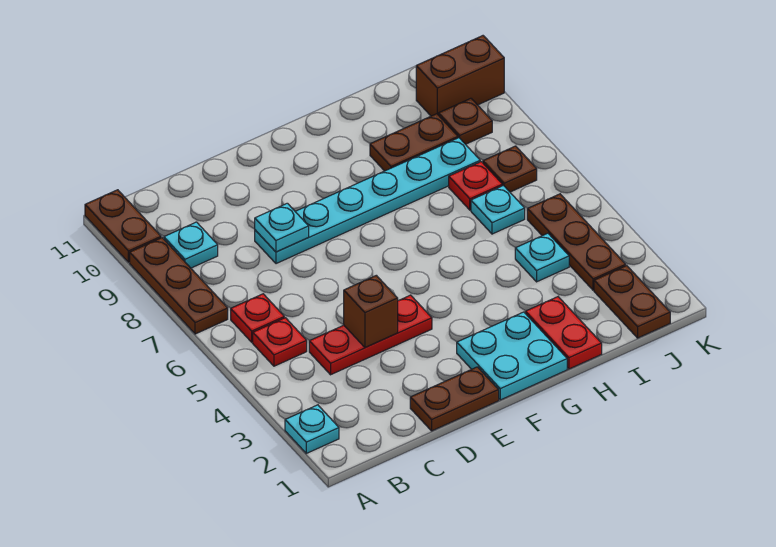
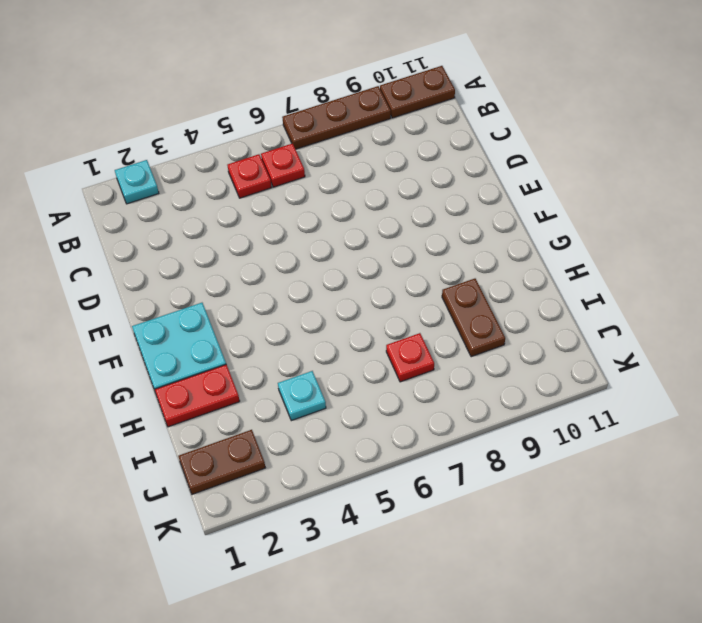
none -> cyan 1x1 plate [164,222,218,268]
none -> red 1x3 plate [309,295,432,375]
none -> brown 1x2 plate [410,367,499,431]

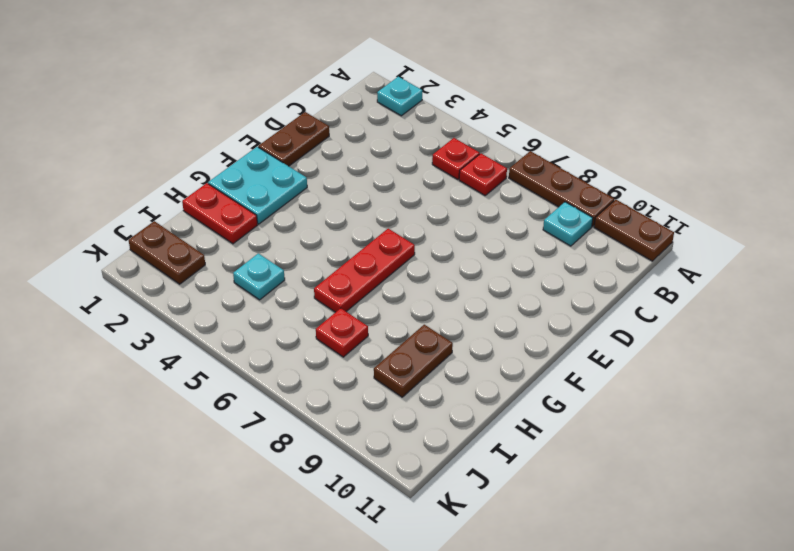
red 1x3 plate [314,229,415,312] -> red 1x3 plate moved to [309,295,432,375]
none -> cyan 1x6 plate [255,138,480,264]
none -> cyan 1x1 plate [471,186,525,234]
none -> brown 1x3 plate [527,194,626,290]

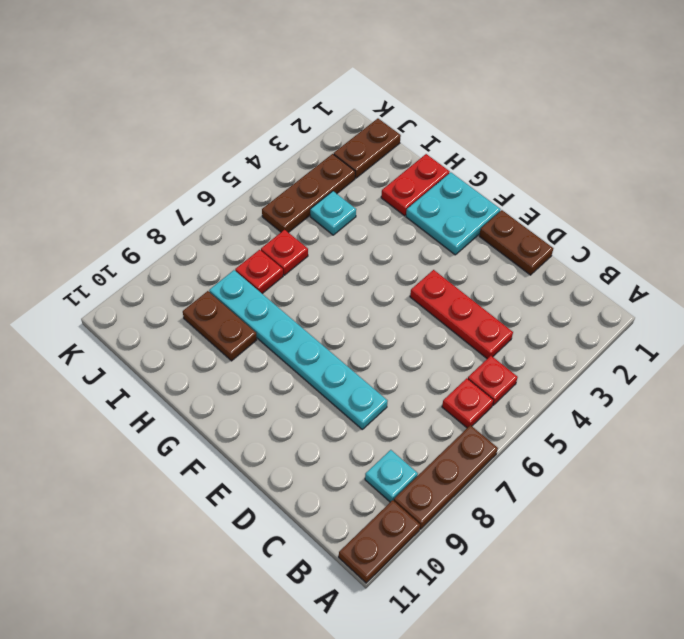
red 1x1 plate [261,230,308,275] -> cyan 1x1 plate [471,186,525,234]
none -> cyan 1x1 plate [285,405,339,453]
none -> brown 1x1 plate [483,146,537,192]
none -> brown 1x1 plate [439,98,492,144]

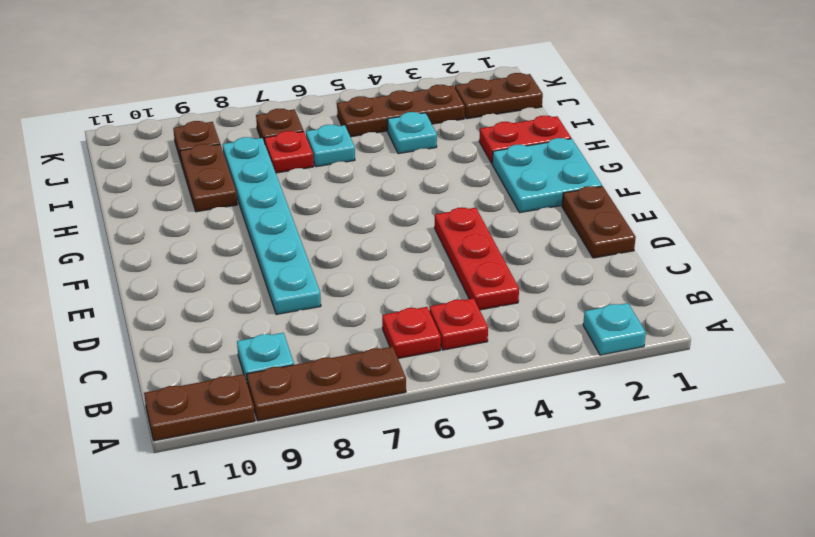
none -> brown 1x2 brick [416,36,504,116]
none -> brown 1x1 brick [344,275,398,348]
none -> cyan 1x1 plate [255,203,309,252]

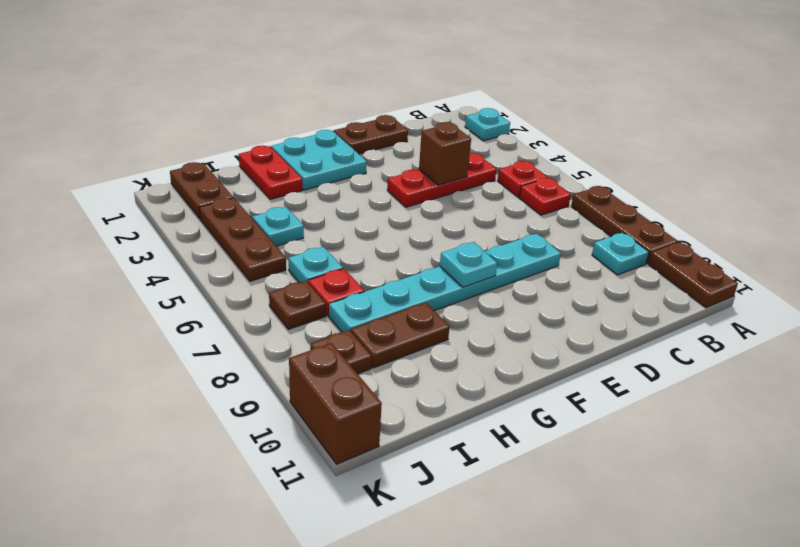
cyan 1x1 plate [440,242,497,287] -> cyan 1x1 plate moved to [255,203,309,252]
brown 1x2 brick [289,343,382,464] -> brown 1x2 brick turned to [416,36,504,116]

